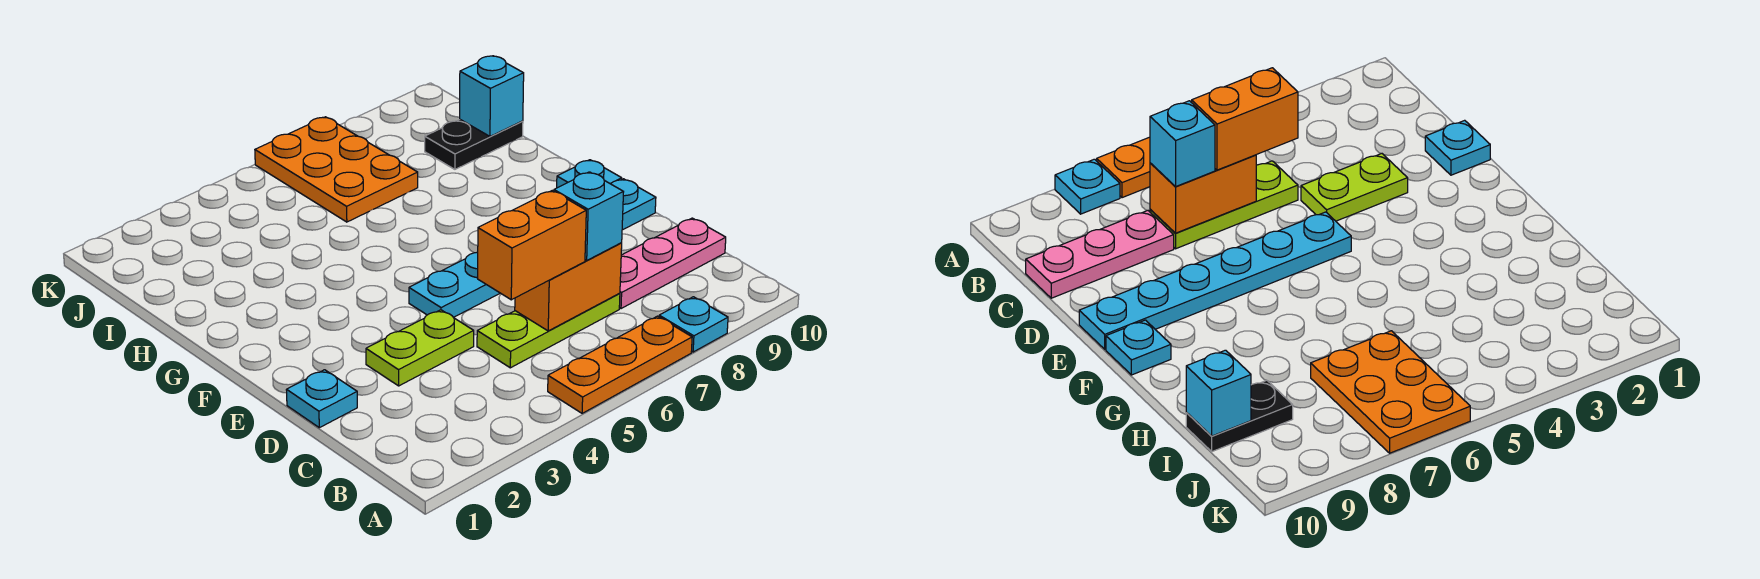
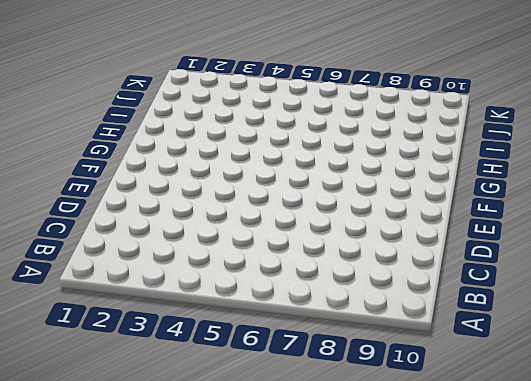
none -> orange 1x3 plate [548,316,692,413]
none -> cyan 1x1 plate [659,297,728,352]
none -> lime 1x3 plate [477,293,620,368]

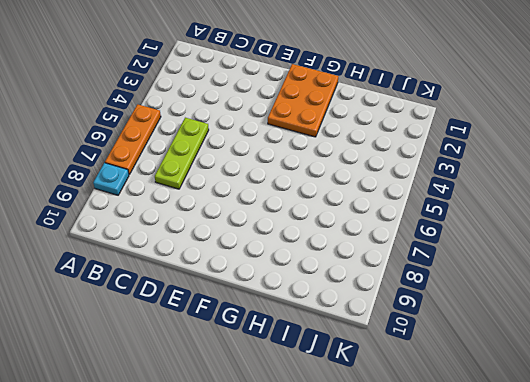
orange 2x3 plate [268,64,338,137] -> orange 2x3 plate turned to [255,117,418,222]
none -> pink 1x3 plate [619,218,726,309]
none -> cyan 1x1 plate [286,370,357,428]
none -> lime 1x2 plate [366,310,474,386]

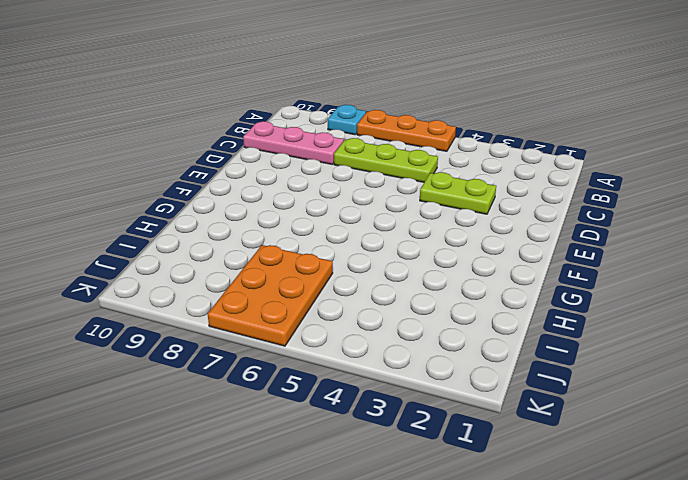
none -> cyan 1x1 plate [286,370,357,428]
none -> cyan 1x6 plate [409,179,656,317]
none -> cyan 1x1 plate [557,160,622,188]

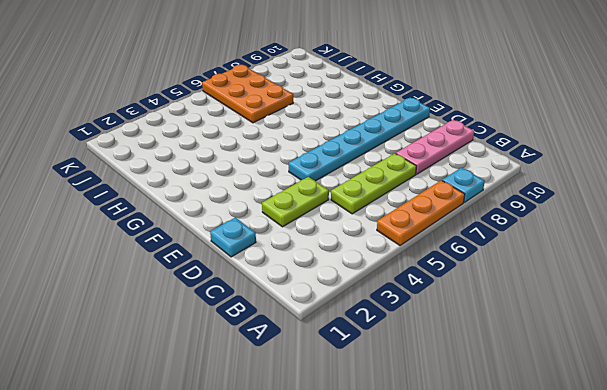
none -> cyan 1x1 plate [557,160,622,188]
none -> black 1x2 plate [425,120,523,169]
none -> orange 1x2 brick [515,243,622,331]

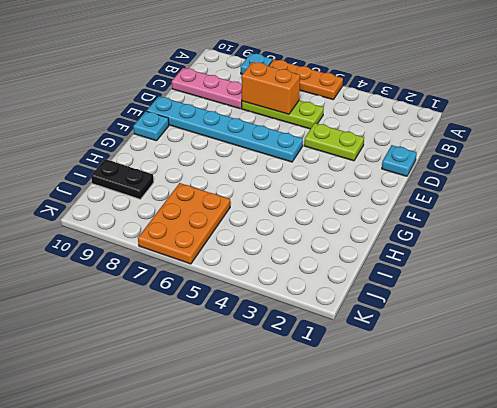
none -> cyan 1x1 brick [460,56,524,136]
none -> orange 1x2 brick [478,191,586,300]
none -> cyan 1x1 brick [554,172,623,260]

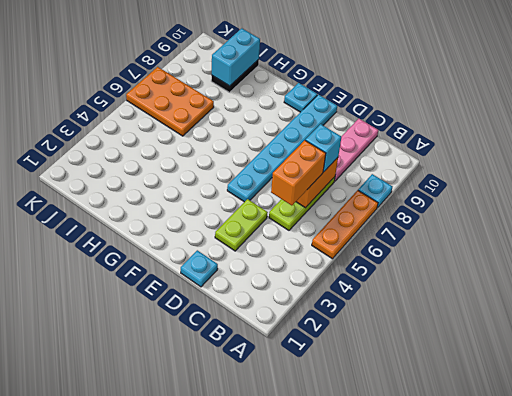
cyan 1x2 brick [212,28,260,86] -> cyan 1x1 brick [460,56,524,136]

